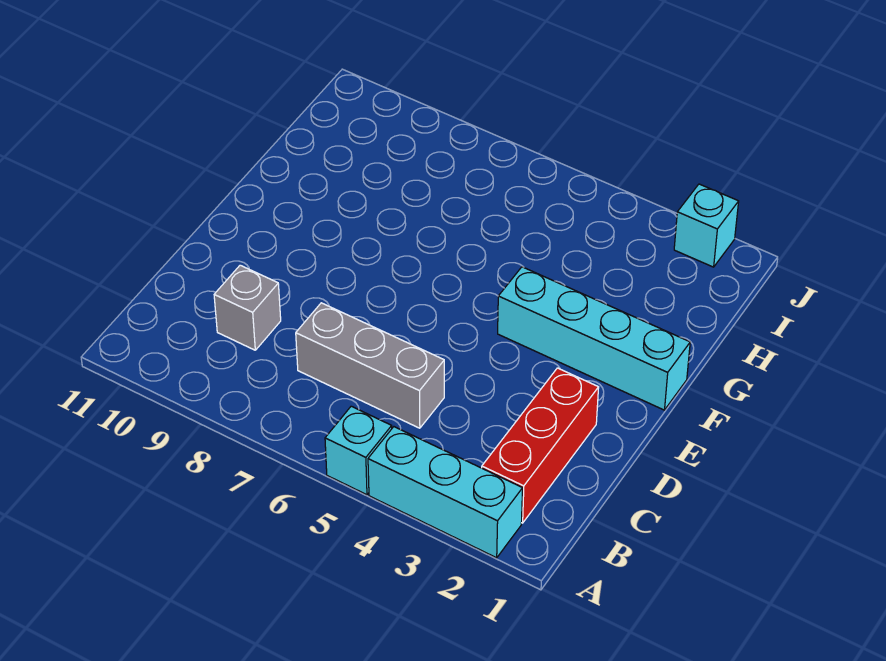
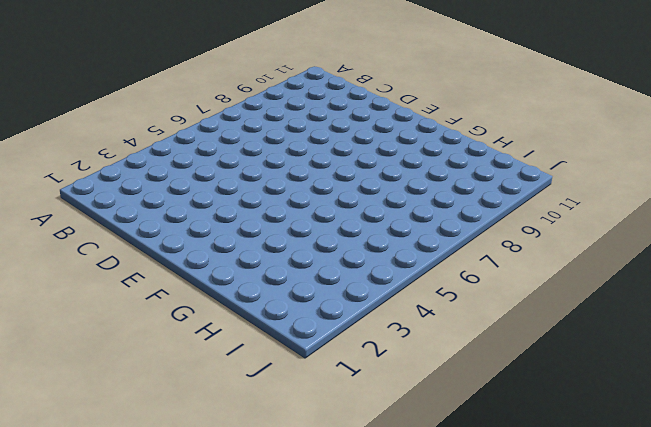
none -> cyan 1x3 brick [368,427,523,558]
none -> cyan 1x1 brick [325,406,392,495]

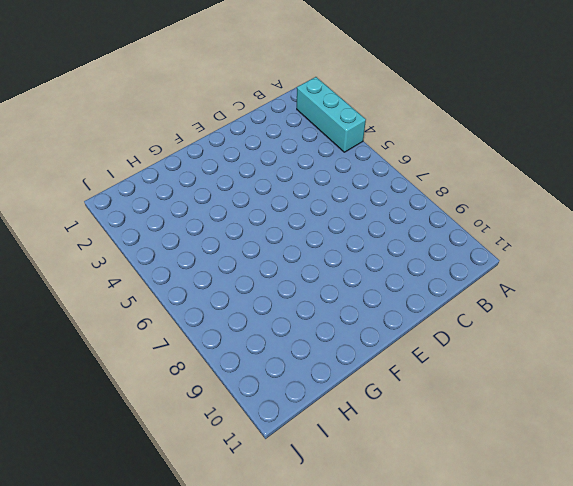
none -> cyan 1x1 brick [325,406,392,495]
none -> red 1x3 brick [482,368,599,523]

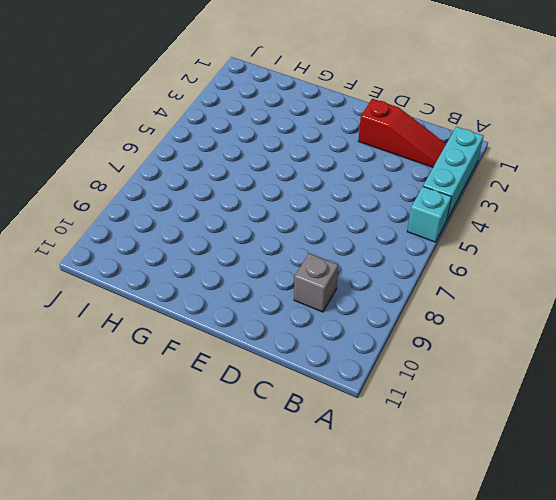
red 1x3 slope [358,99,446,167] -> red 1x3 brick [482,368,599,523]
none -> grey 1x3 brick [296,303,444,428]
none -> cyan 1x4 brick [498,267,690,410]

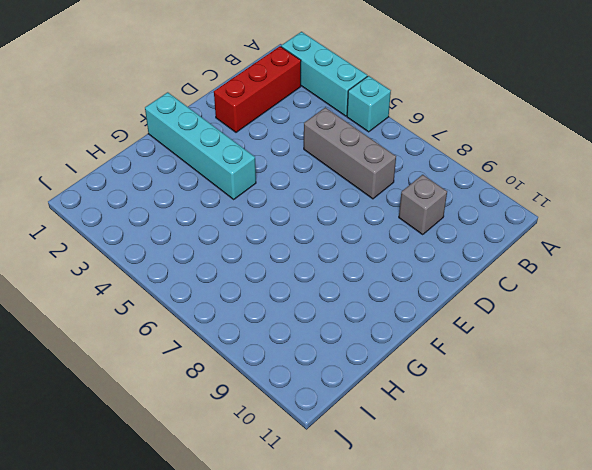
none -> cyan 1x1 brick [674,184,739,267]

